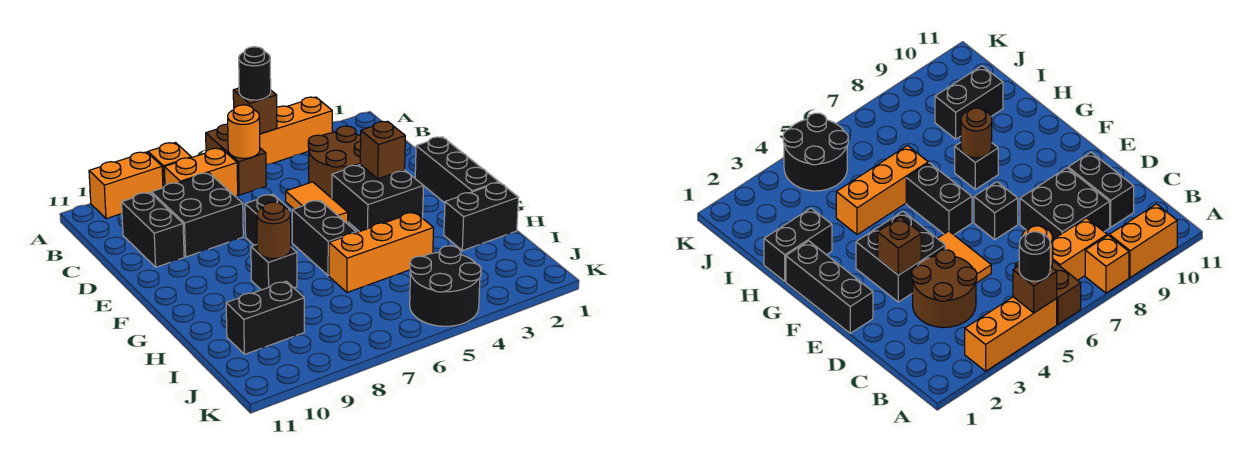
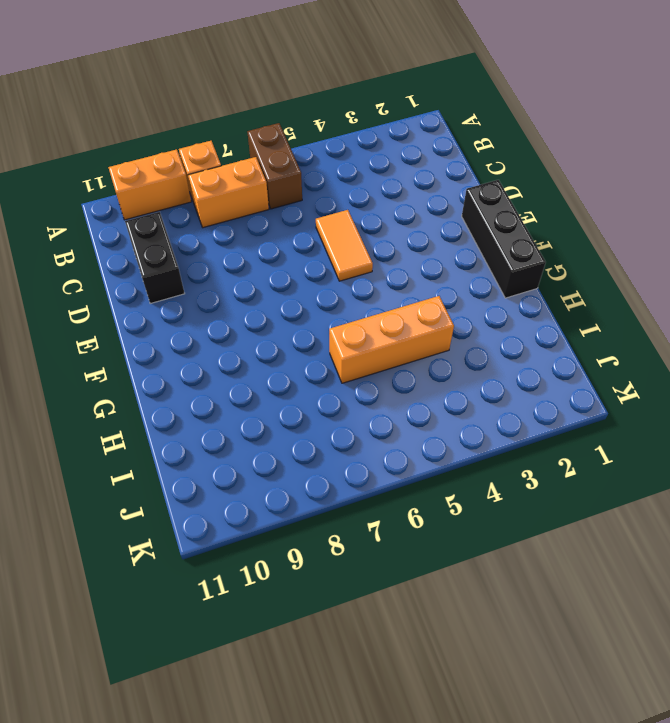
none -> orange 1x3 brick [260,97,332,165]
none -> brown 2x2 round brick [308,126,361,198]
none -> black 2x2 brick [151,173,243,257]

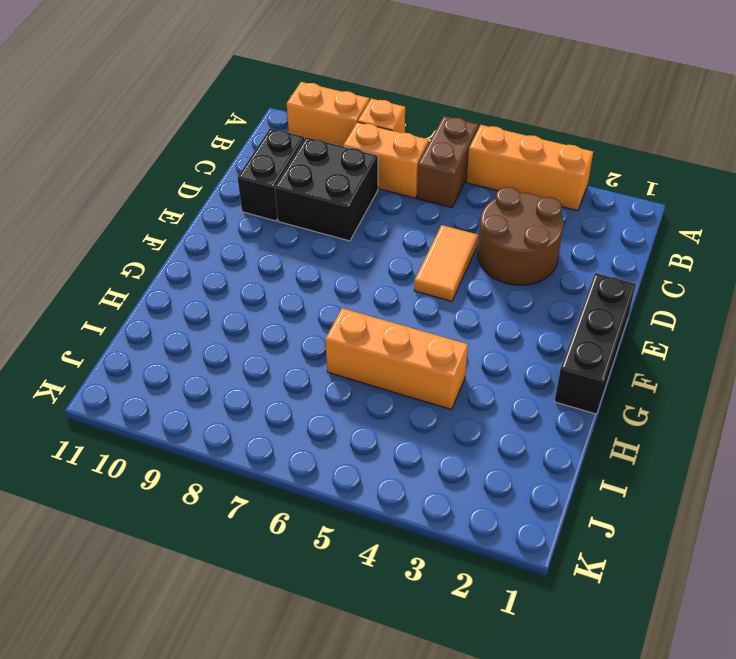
none -> black 2x2 brick [332,164,423,232]
none -> black 1x1 brick [245,194,290,245]
none -> black 1x2 brick [292,200,356,276]

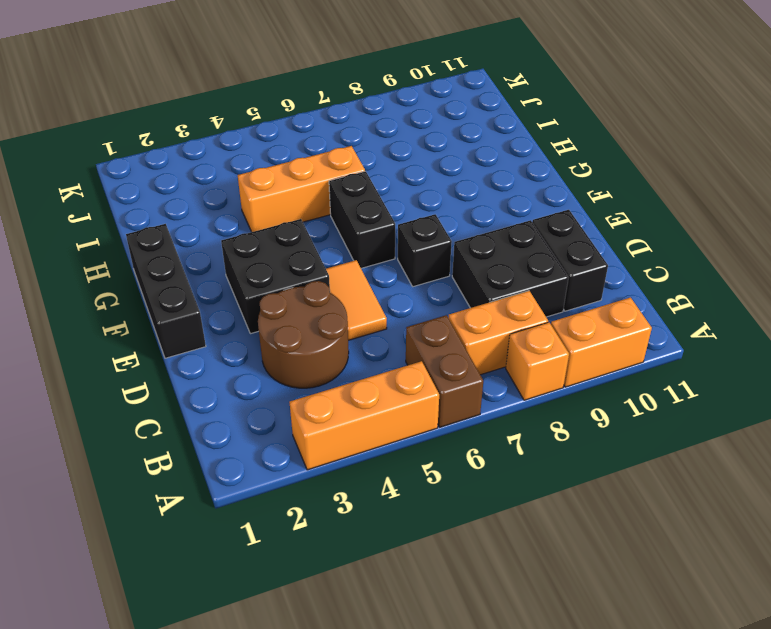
none -> black 1x1 brick [251,245,297,290]
none -> black 1x2 brick [444,182,518,251]
none -> black 1x2 brick [226,281,304,354]

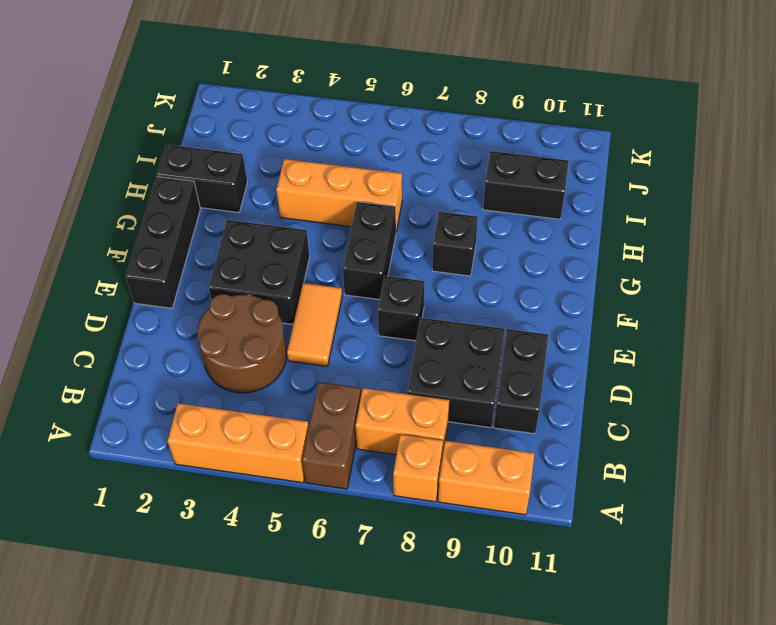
none -> black 2x2 round brick [410,246,481,326]
none -> brown 1x1 brick [233,88,277,134]
none -> orange 1x1 round brick [228,105,260,158]

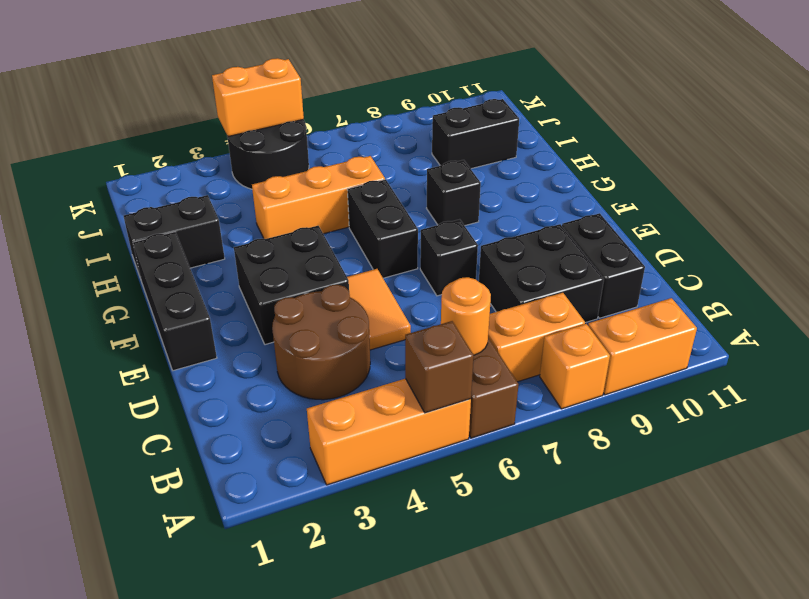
orange 1x2 brick [212,58,304,136] -> none
none -> brown 1x1 brick [360,121,405,179]
none -> brown 1x1 round brick [257,202,291,259]
none -> black 1x1 round brick [239,47,271,100]

